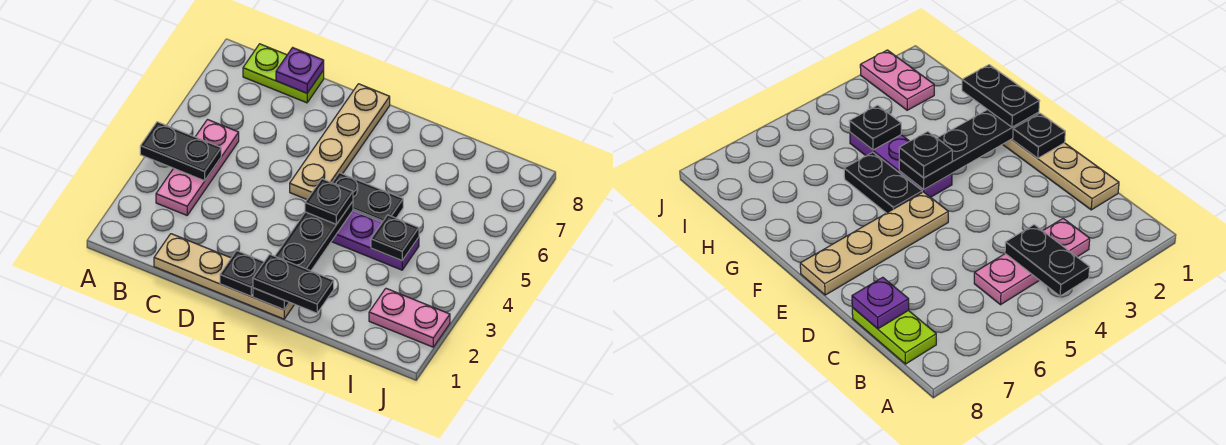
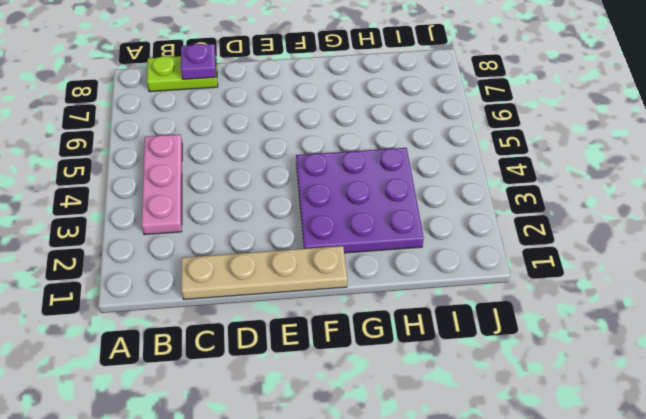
purple 3x3 plate [296,148,424,253] -> purple 1x3 plate [331,211,419,270]
none -> tan 1x4 plate [290,84,390,199]
none -> black 1x2 plate [332,173,403,222]
none -> pink 1x2 plate [369,288,450,347]

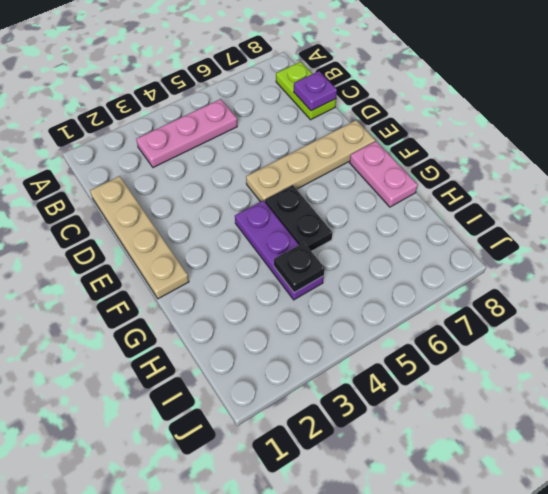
pink 1x2 plate [350,141,418,207] -> pink 1x2 plate moved to [369,288,450,347]
none -> black 1x2 plate [140,122,221,181]
none -> black 1x1 plate [220,251,264,296]
none -> black 1x4 plate [253,201,353,310]

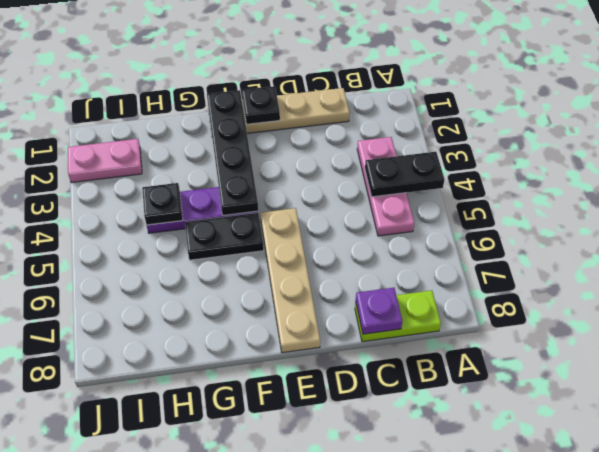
none -> black 1x2 plate [253,254,334,313]
none -> black 1x1 plate [305,179,353,224]

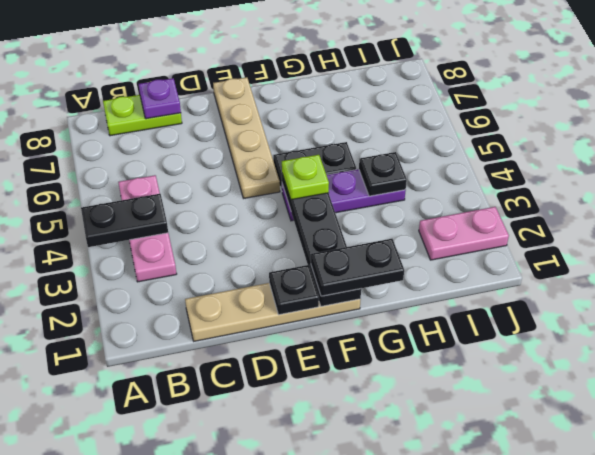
lime 1x1 plate [282,155,329,200] -> black 1x1 plate [305,179,353,224]

